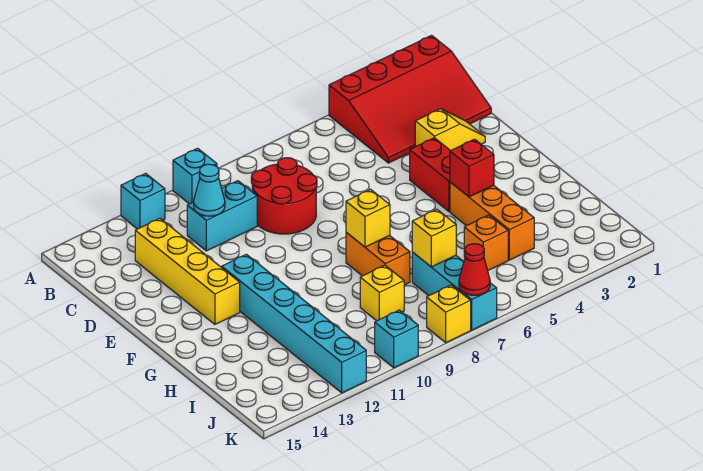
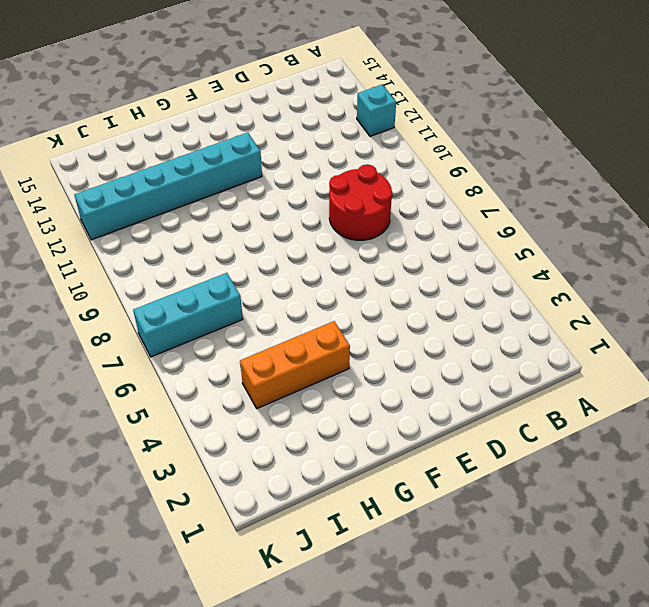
none -> red 3x4 slope [329,35,491,163]
none -> cyan 1x1 brick [173,148,217,204]
none -> cyan 1x2 brick [187,181,257,251]

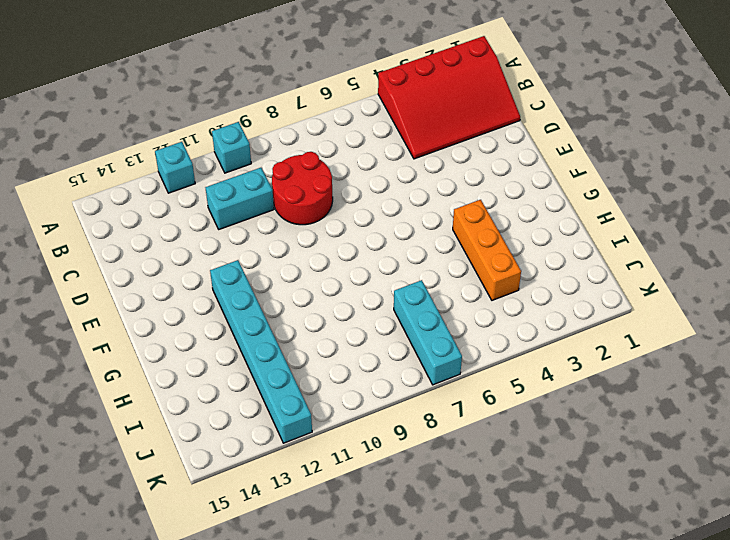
none -> yellow 1x4 brick [135,218,240,324]
none -> yellow 1x2 slope [415,109,485,151]
none -> red 1x2 brick [410,138,450,212]

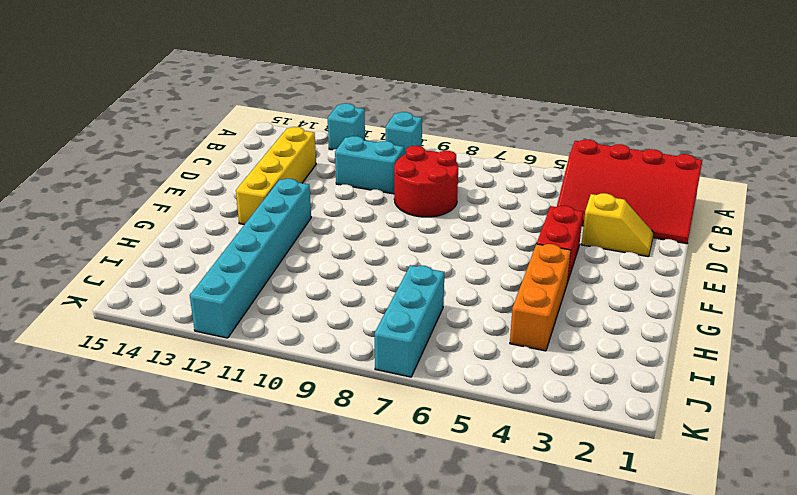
none -> orange 1x2 brick [346,232,410,285]
none -> orange 1x1 brick [464,215,508,270]
none -> yellow 1x1 brick [360,265,404,321]

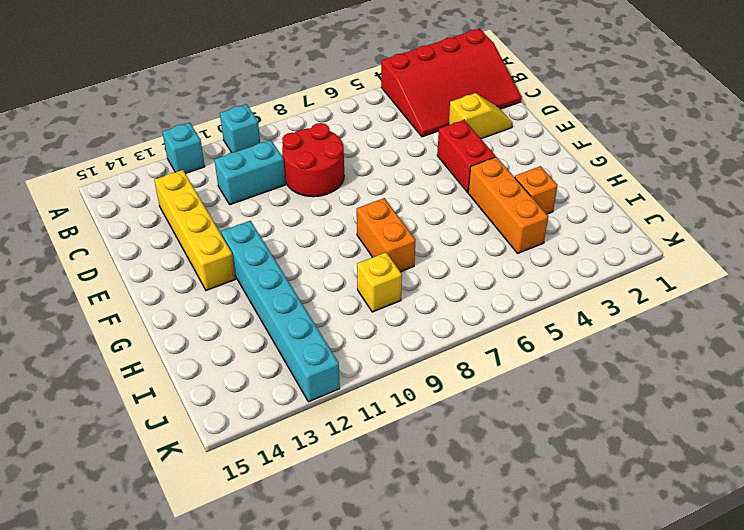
orange 1x1 brick [515,166,558,214] -> orange 1x1 brick moved to [464,215,508,270]
none -> cyan 1x3 brick [412,252,497,330]
none -> yellow 1x1 brick [427,285,471,343]
none -> cyan 1x1 brick [375,310,418,368]

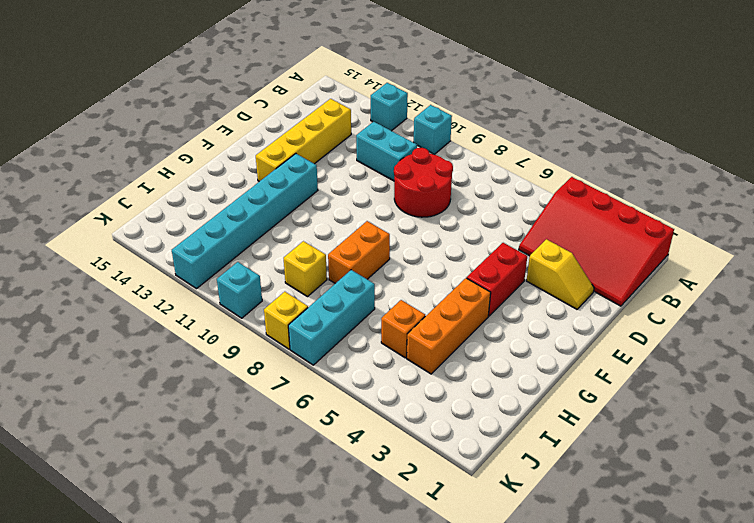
none -> cyan 1x1 cone [194,164,225,216]
none -> red 1x1 brick [450,139,494,197]
none -> yellow 1x1 brick [346,189,390,247]

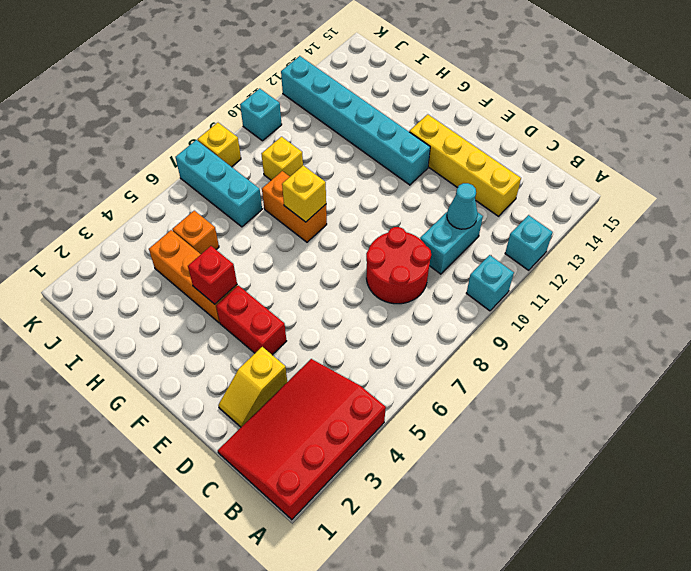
none -> yellow 1x1 brick [412,209,456,267]
none -> red 1x1 cone [459,244,490,295]

